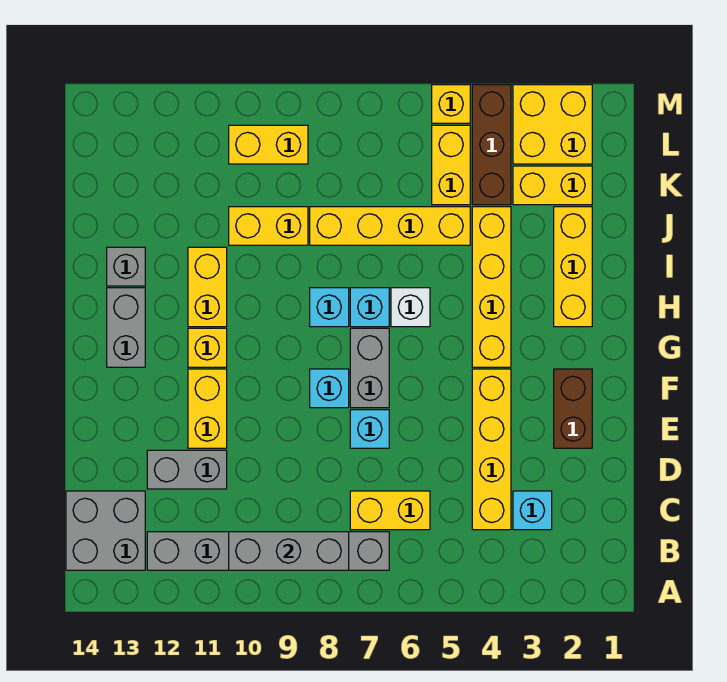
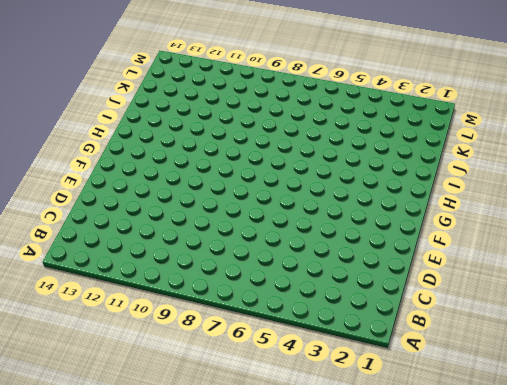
none -> grey 1x6 brick [147,532,389,570]
none -> grey 2x2 brick [66,491,145,570]
none -> cyan 1x1 brick [513,491,552,530]

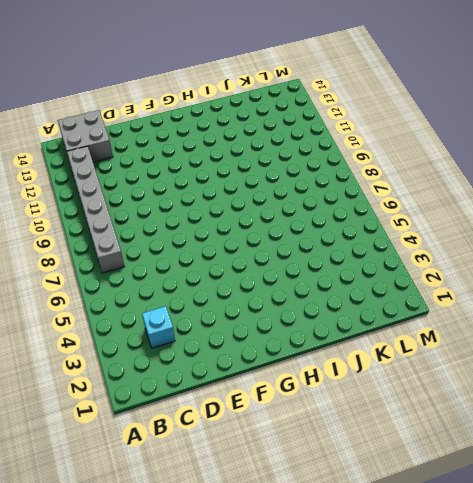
none -> yellow 1x4 brick [472,369,511,530]
none -> yellow 1x2 brick [350,491,430,530]
none -> grey 1x2 brick [147,450,227,489]

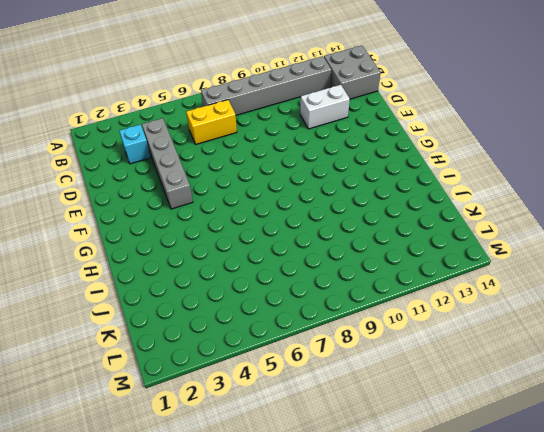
grey 1x4 brick [142,118,193,209] -> yellow 1x4 brick [472,369,511,530]
white 1x2 brick [300,85,350,129] -> grey 1x2 brick [147,450,227,489]
none -> brown 1x2 brick [554,369,592,448]
none -> cyan 1x1 brick [350,410,389,448]
none -> yellow 1x2 brick [188,369,227,448]

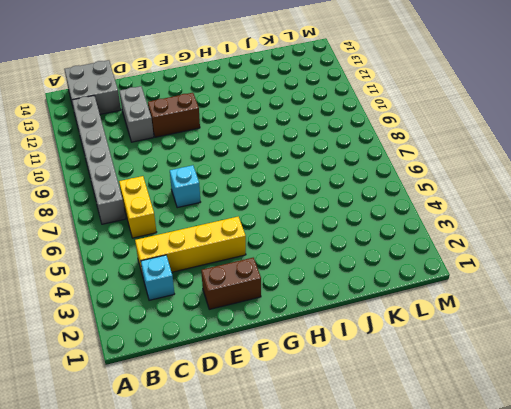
brown 1x2 brick [148,93,200,137] -> yellow 1x2 brick [188,369,227,448]
none -> grey 1x2 brick [350,328,389,408]
none -> cyan 1x1 brick [310,369,349,408]
none -> yellow 1x4 brick [472,207,511,367]

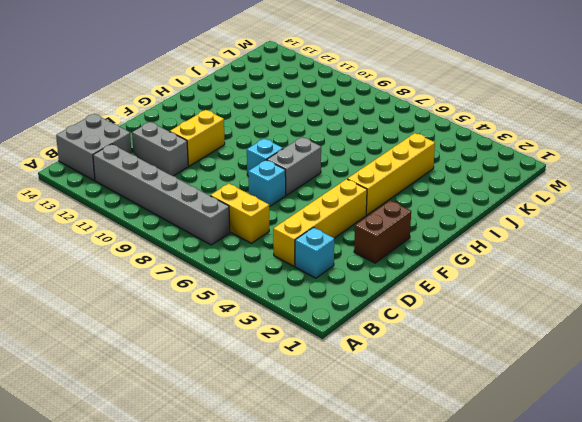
none -> yellow 1x1 brick [188,328,227,367]
none -> grey 1x2 brick [107,288,145,367]
none -> yellow 1x3 brick [554,207,592,327]

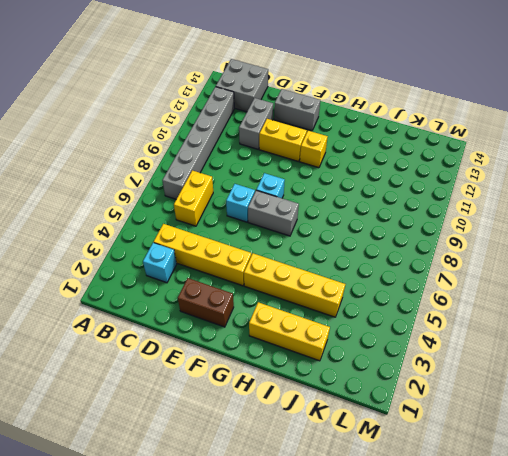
grey 1x2 brick [274,89,320,131] -> grey 1x2 brick moved to [107,288,145,367]
none -> white 1x1 brick [391,288,430,327]
none -> cyan 1x1 brick [350,288,389,327]
none -> cyan 1x1 brick [310,288,349,327]

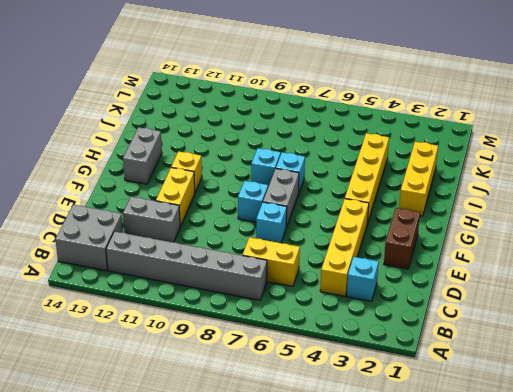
none -> white 1x1 brick [391,288,430,327]
none -> yellow 1x2 brick [188,247,227,327]
none -> grey 1x1 brick [107,247,145,286]

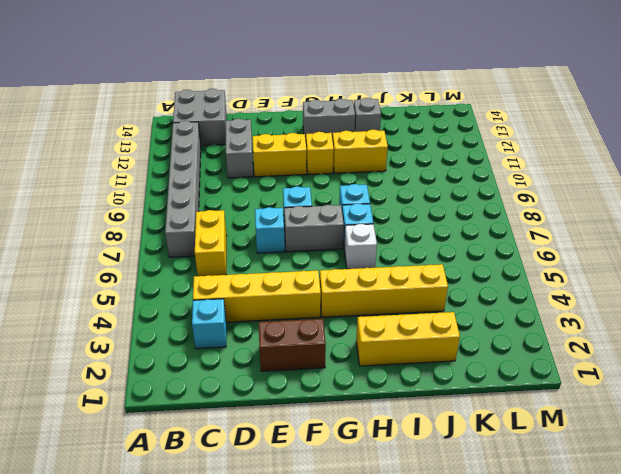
none -> yellow 1x4 brick [310,207,470,245]
none -> yellow 1x2 brick [229,207,308,245]
none -> yellow 1x2 brick [513,166,592,205]

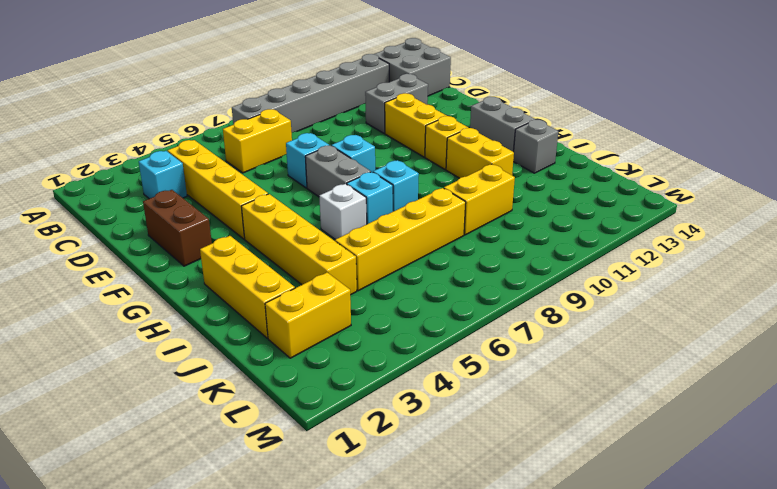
none -> brown 1x3 brick [472,85,511,205]
none -> yellow 1x2 brick [432,125,470,205]
none -> yellow 2x2 brick [513,85,592,164]

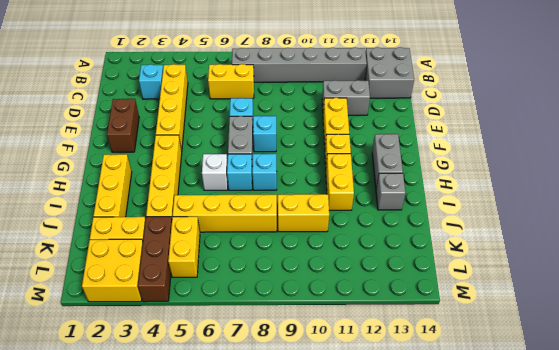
none -> yellow 1x2 brick [229,125,308,164]
none -> yellow 1x1 brick [432,85,470,123]
none -> grey 1x3 brick [229,532,349,570]

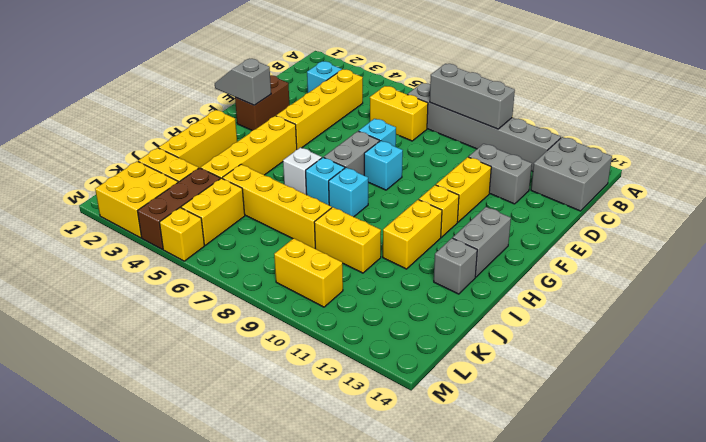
grey 1x2 slope [215,59,271,105] -> none

